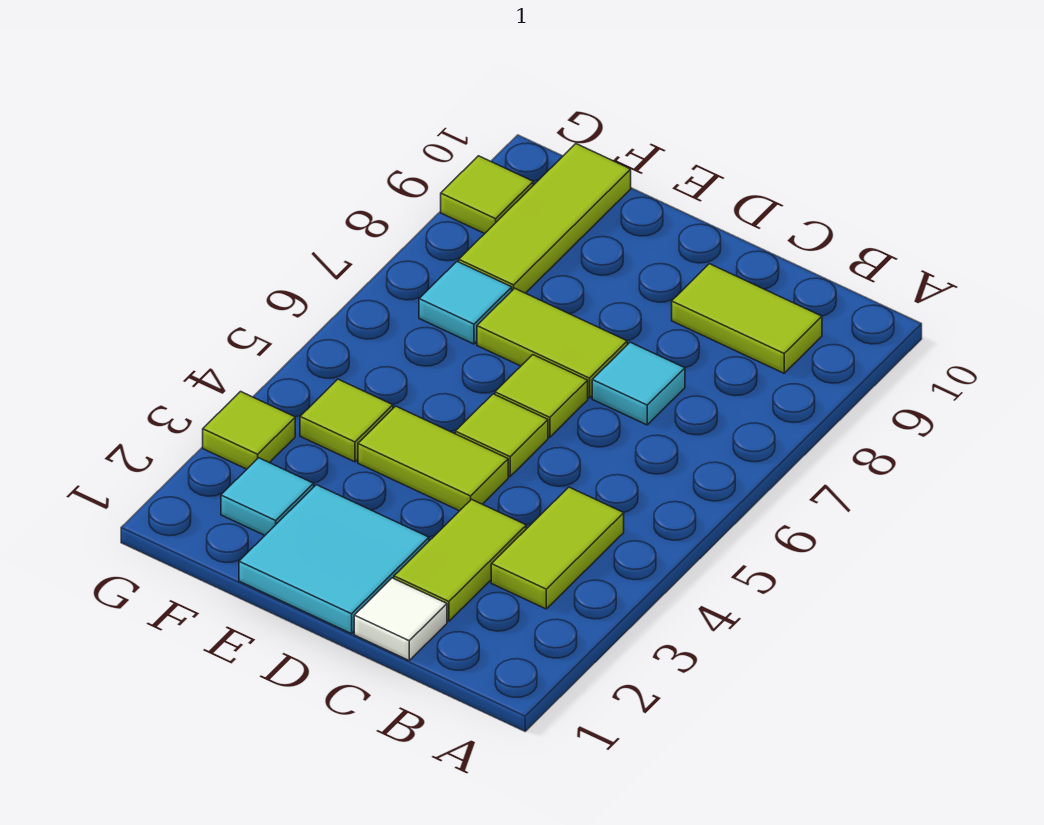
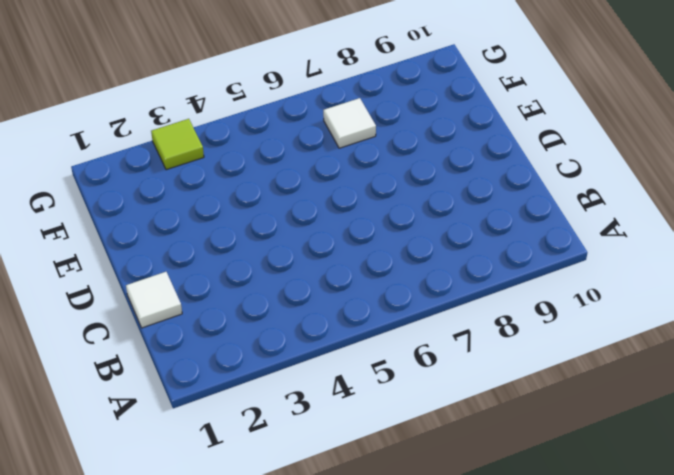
white 1x1 tile [323,98,376,148] -> cyan 1x1 tile [419,262,512,344]
none -> lime 1x2 tile [491,487,624,609]
none -> lime 1x2 tile [672,264,822,373]
none -> lime 1x2 tile [394,499,526,621]

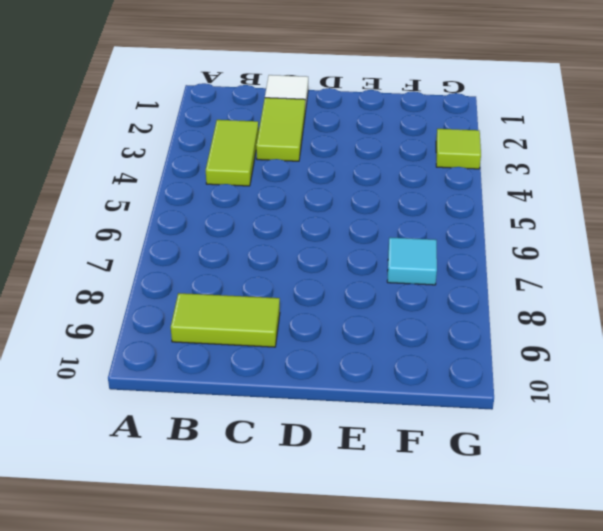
none -> cyan 1x1 tile [592,342,685,425]
none -> cyan 2x2 tile [239,485,429,634]
none -> lime 1x2 tile [358,406,508,511]

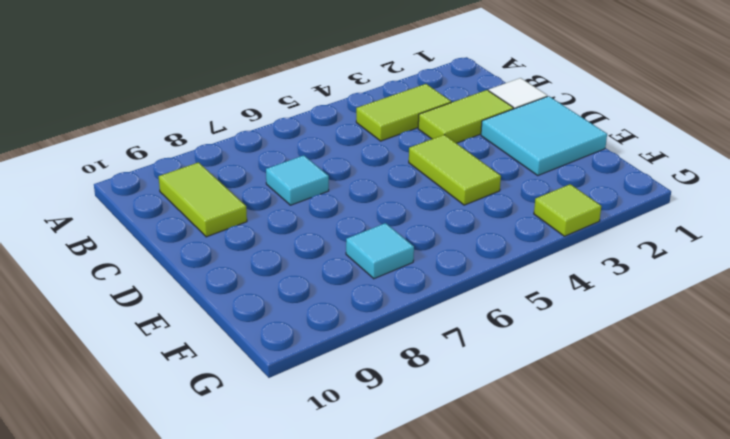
none -> lime 1x1 tile [455,394,548,476]
none -> lime 1x1 tile [495,355,588,437]
none -> lime 1x2 tile [477,288,627,398]

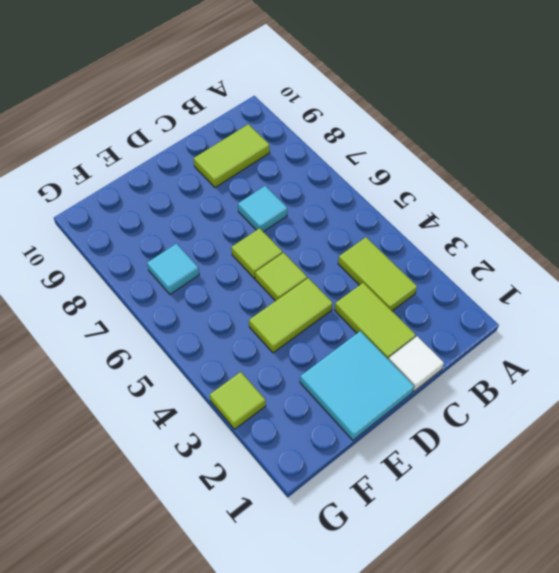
none -> lime 1x2 tile [477,288,627,398]
none -> cyan 1x1 tile [221,458,314,535]
none -> lime 1x1 tile [300,379,393,462]

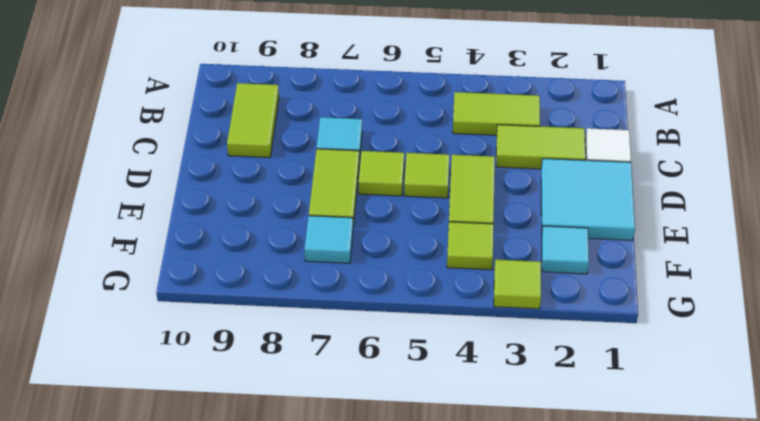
none -> lime 1x3 tile [459,144,631,293]
none -> lime 1x1 tile [441,156,533,234]

